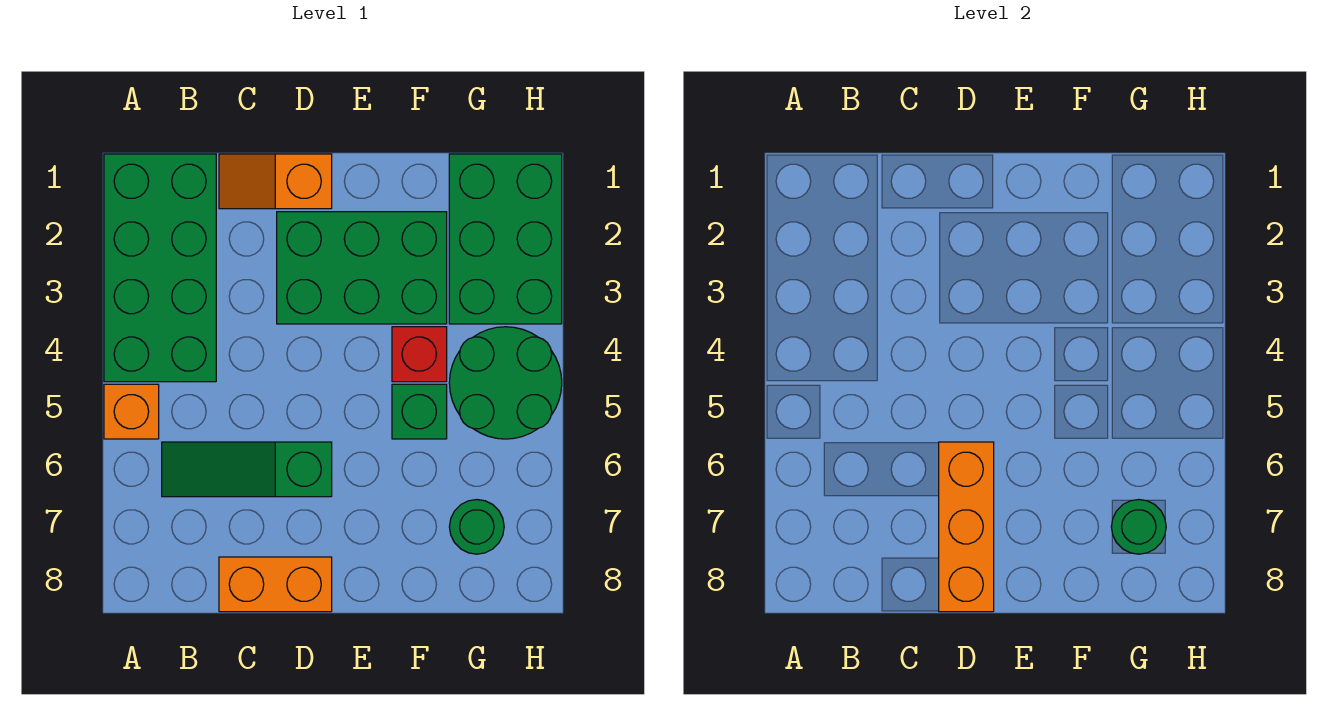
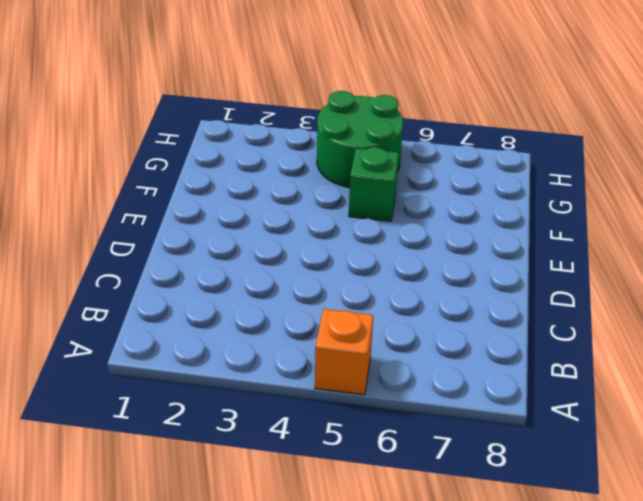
none -> green 2x4 brick [104,154,216,382]
none -> green 1x3 slope [162,442,332,497]
none -> orange 1x2 slope [219,154,332,209]

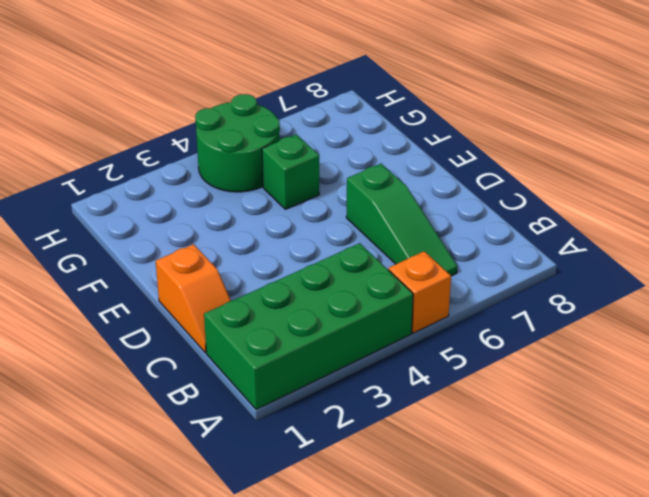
none -> orange 1x2 brick [219,557,332,612]
none -> green 2x3 brick [277,212,447,324]
none -> red 1x1 brick [392,327,447,382]

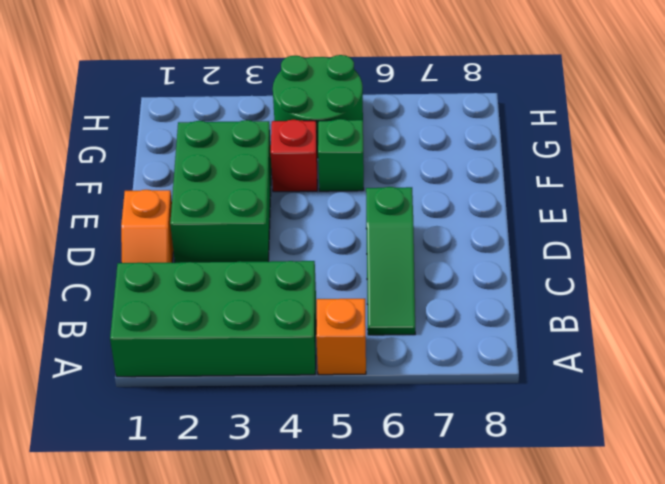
none -> orange 1x2 brick [219,557,332,612]
none -> green 2x3 brick [449,154,562,324]
none -> green 1x1 round brick [449,500,504,554]

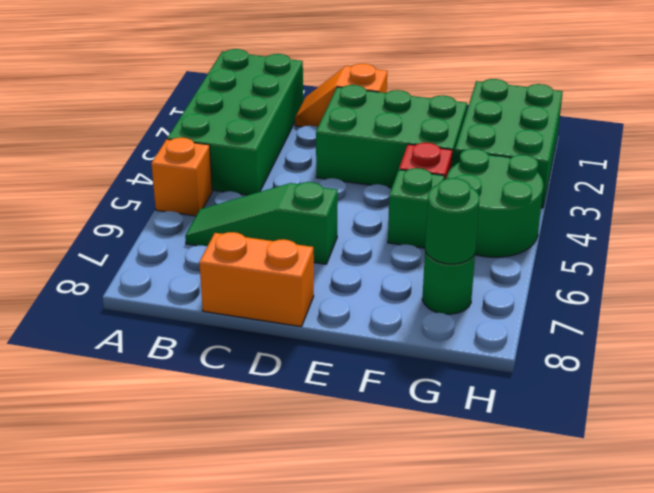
none -> orange 1x3 brick [939,442,994,612]

